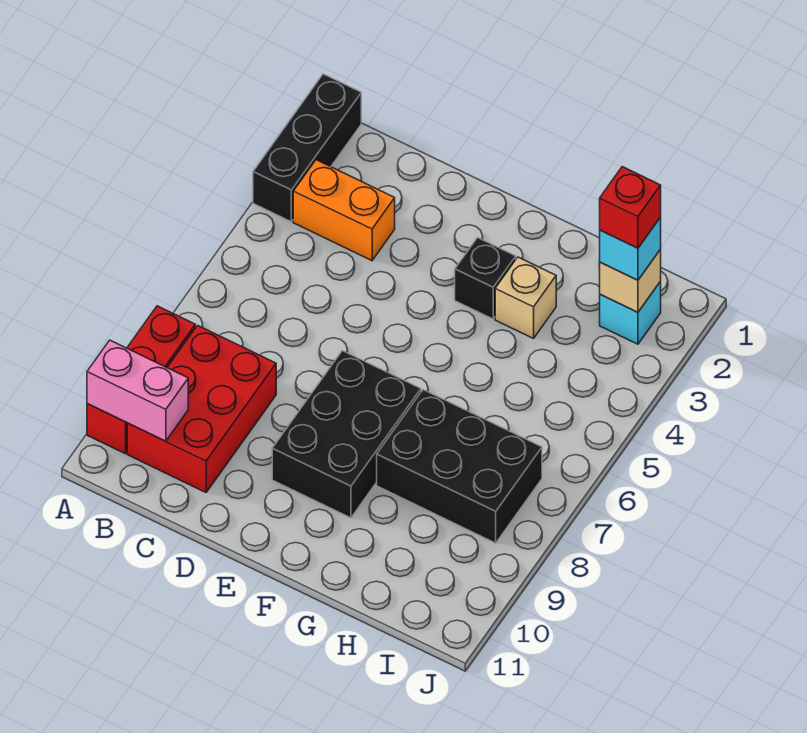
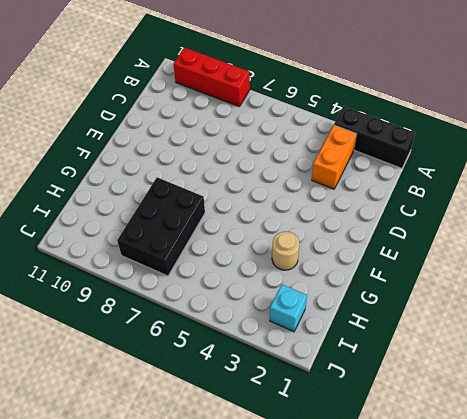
tan 1x1 round brick [272,232,299,270] -> tan 1x1 brick [495,257,556,338]
none -> red 2x3 brick [127,325,276,492]
none -> black 2x3 brick [272,351,421,518]
none -> black 1x1 brick [455,238,516,319]

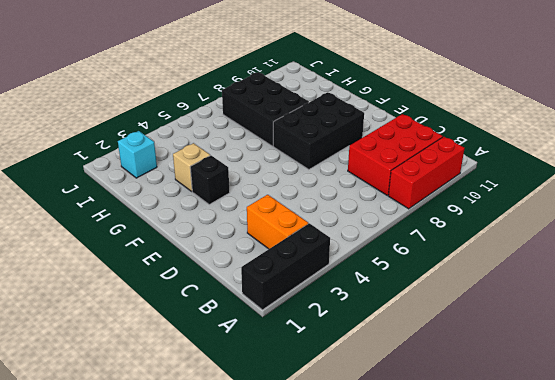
none -> pink 1x2 brick [87,340,188,441]
none -> tan 1x1 brick [600,249,661,312]
none -> cyan 1x1 brick [599,217,661,280]

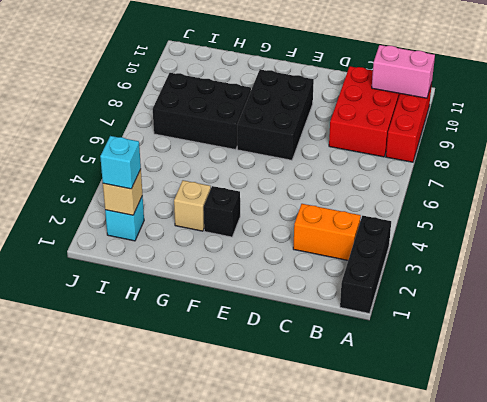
none -> red 1x1 brick [600,167,661,248]

